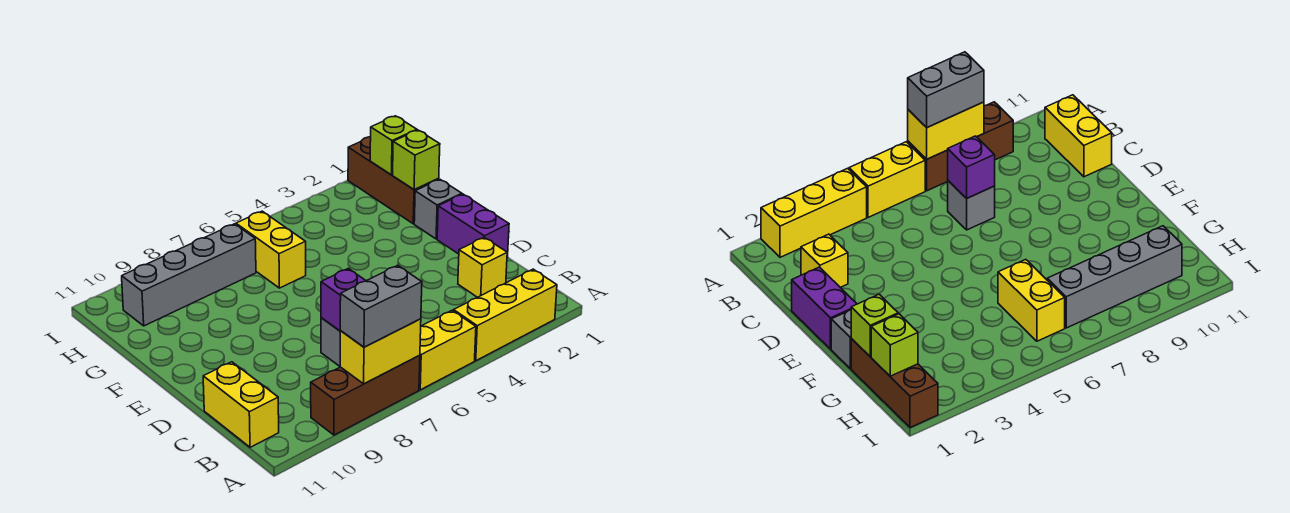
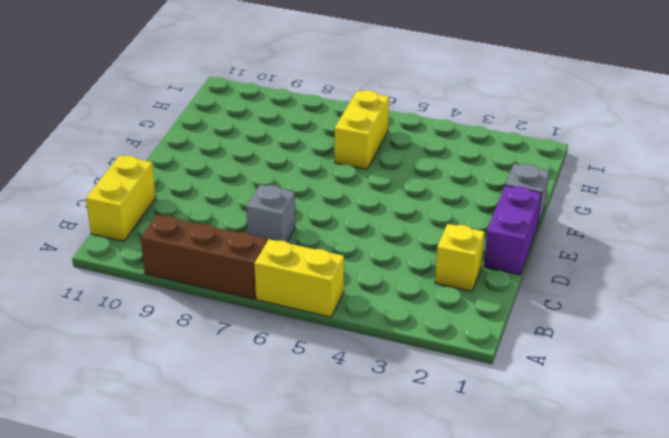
none -> yellow 1x3 brick [454,269,557,361]
none -> brown 1x3 brick [348,137,439,224]
none -> grey 1x4 brick [122,224,256,326]

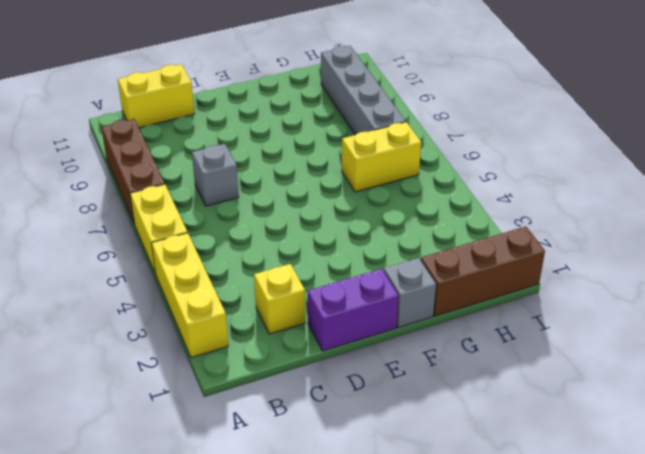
none -> yellow 1x2 brick [340,319,421,384]
none -> purple 1x1 brick [321,268,366,331]
none -> lime 1x1 brick [393,130,440,190]

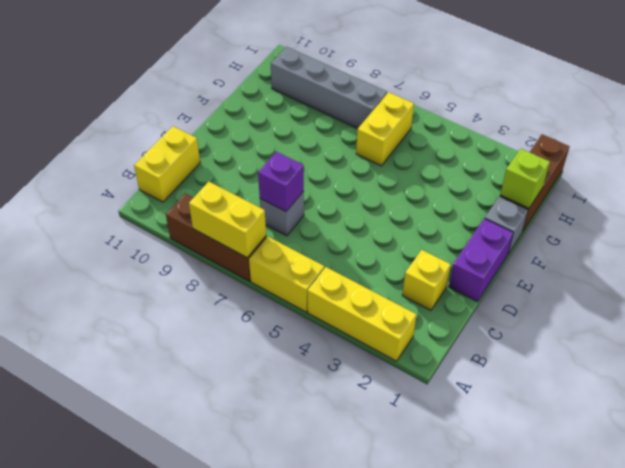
none -> lime 1x1 brick [370,116,417,175]
none -> grey 1x2 brick [340,265,422,347]

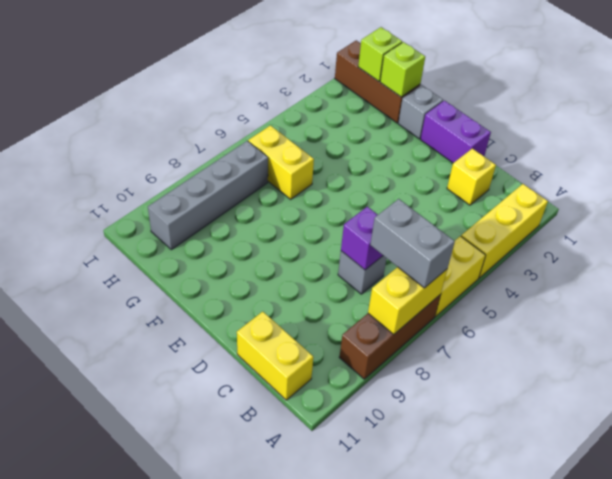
grey 1x2 brick [370,199,455,288] -> grey 1x2 brick turned to [340,265,422,347]

